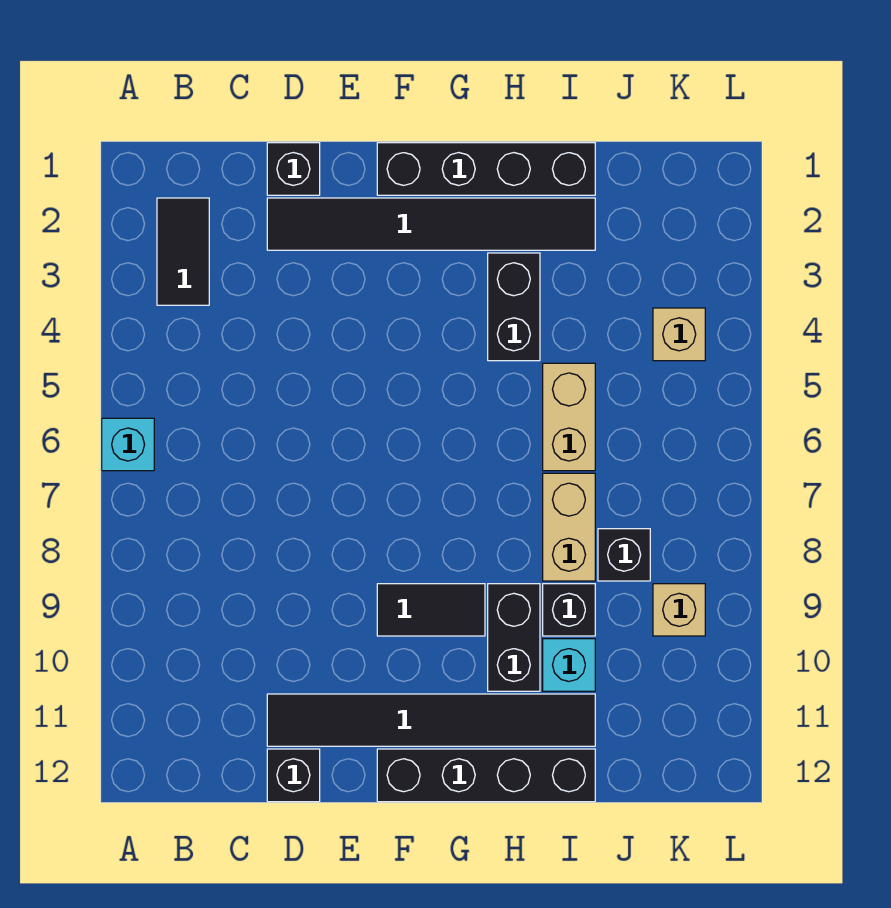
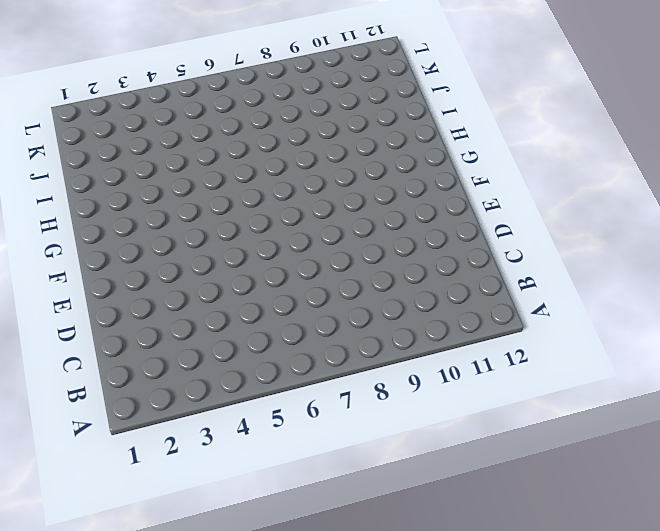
none -> cyan 1x1 brick [102,418,154,471]
none -> black 1x2 tile [157,198,209,305]
none -> black 1x1 brick [267,143,320,195]

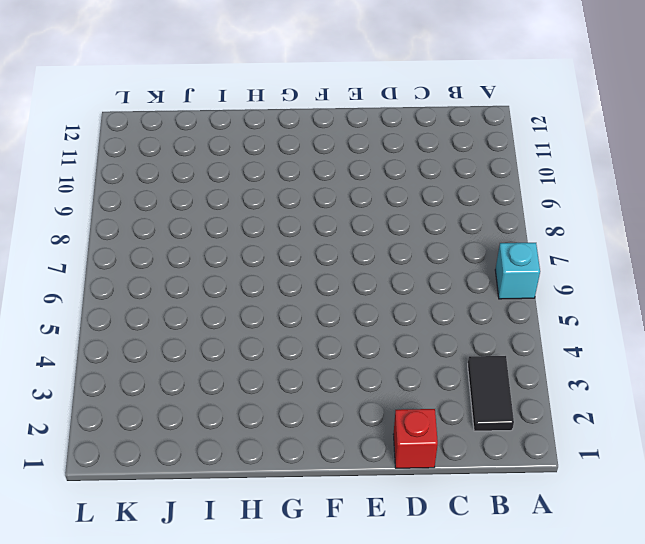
red 1x1 brick [393,409,438,468] -> black 1x1 brick [267,143,320,195]
none -> black 1x6 tile [267,198,595,250]
none -> black 1x6 tile [267,694,595,746]
none -> black 1x1 brick [267,749,320,802]

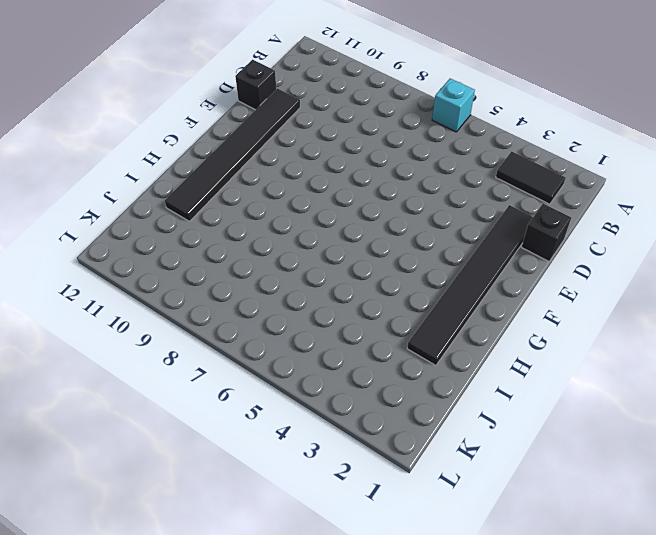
none -> black 1x4 brick [377,143,595,195]
none -> black 1x2 tile [377,584,485,636]
none -> black 1x4 brick [377,749,595,802]

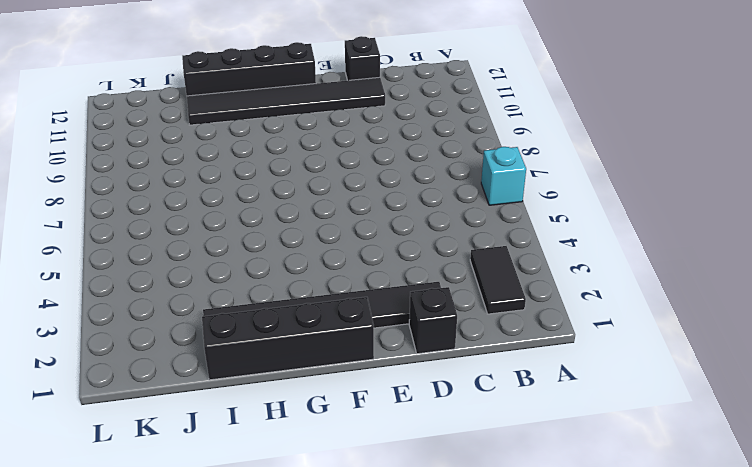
none -> black 1x2 tile [377,584,485,636]
none -> black 1x2 brick [488,253,540,361]
none -> black 1x2 brick [488,584,540,691]

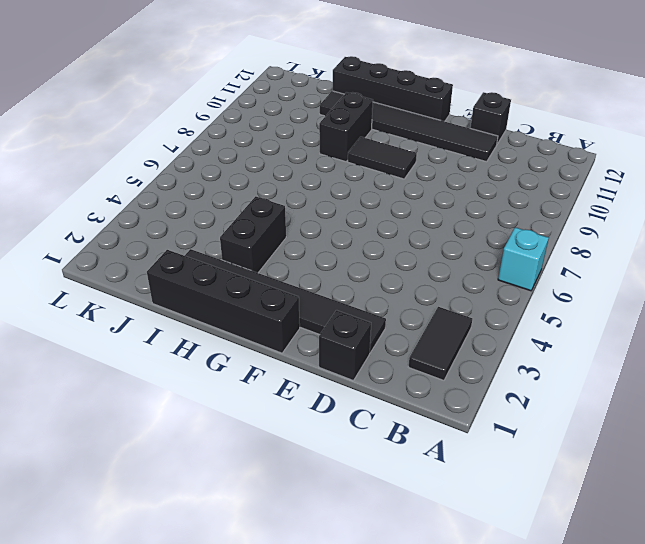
none -> tan 1x2 brick [543,363,595,471]
none -> tan 1x2 brick [543,473,595,581]
none -> black 1x1 brick [543,584,595,636]

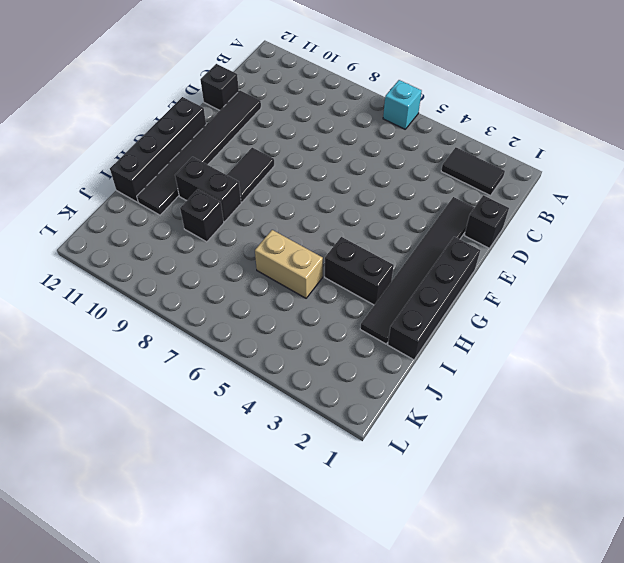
none -> tan 1x2 brick [543,473,595,581]
none -> cyan 1x1 brick [543,639,595,691]
none -> black 1x1 brick [598,529,650,581]

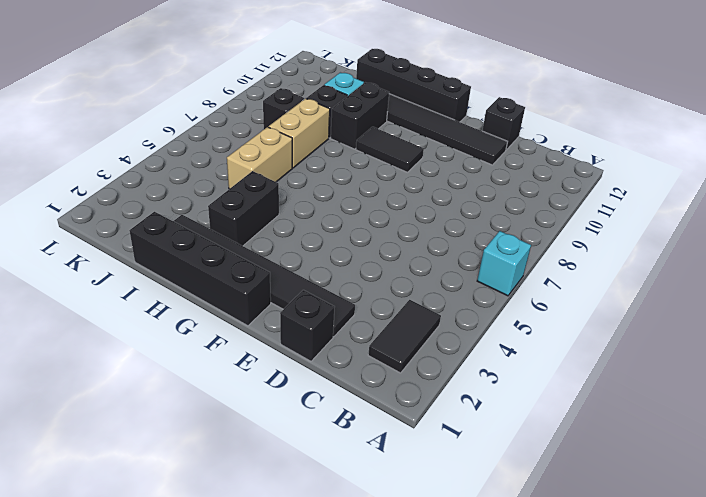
none -> tan 1x1 brick [653,308,705,361]
none -> tan 1x1 brick [653,584,705,636]

